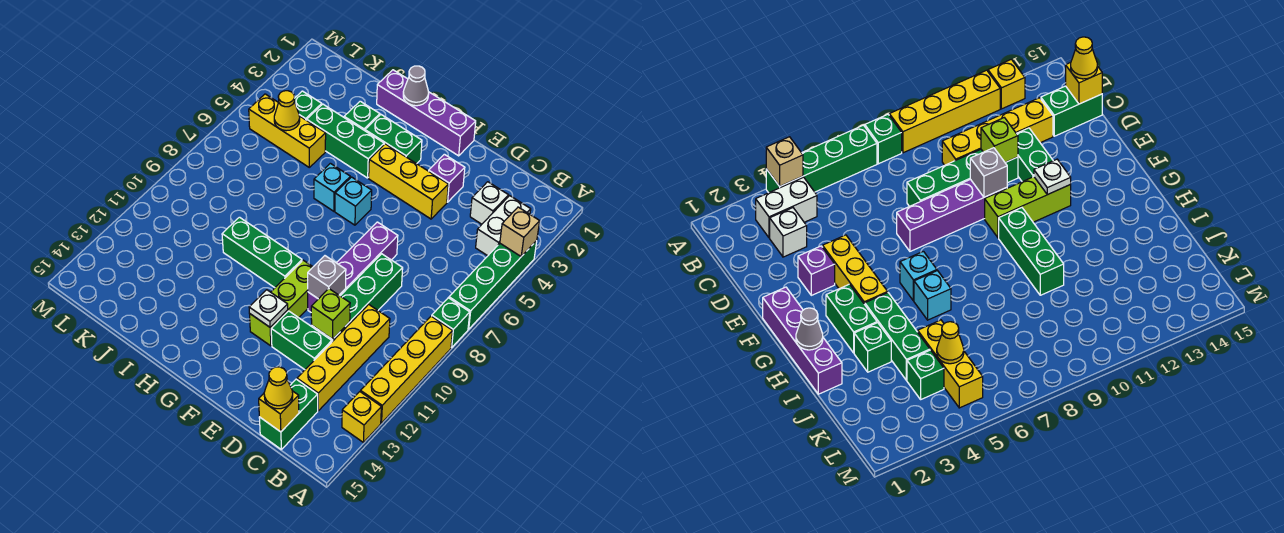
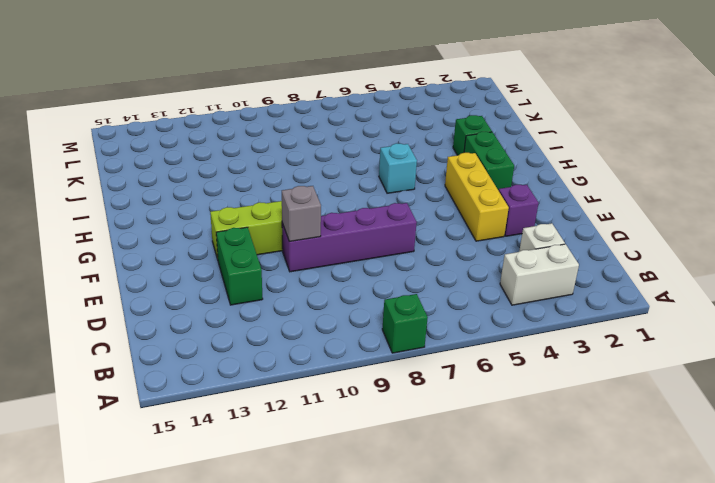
none -> green 1x4 brick [449,241,537,329]
none -> yellow 1x4 brick [361,316,453,423]
none -> yellow 1x1 brick [342,392,381,442]
none -> yellow 1x4 brick [297,304,390,411]

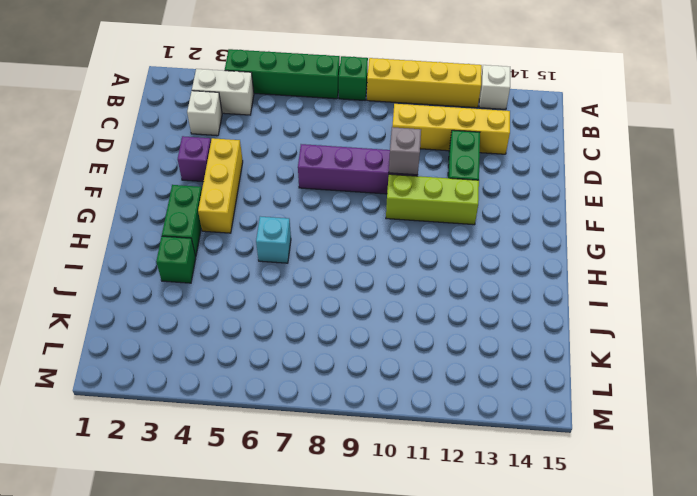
white 1x1 brick [479,65,510,109] -> yellow 1x1 brick [342,392,381,442]
none -> green 1x2 brick [259,379,318,449]
none -> green 1x4 brick [312,254,403,342]
none -> purple 1x4 brick [377,70,476,156]
none -> cyan 1x1 brick [335,177,372,225]

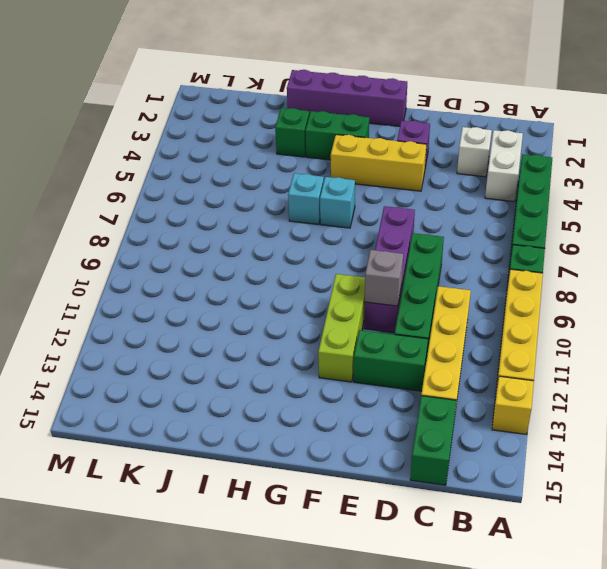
none -> green 1x3 brick [222,217,302,288]
none -> green 1x3 brick [307,104,384,178]
none -> yellow 1x3 brick [249,94,326,167]
none -> green 1x1 brick [294,91,322,120]

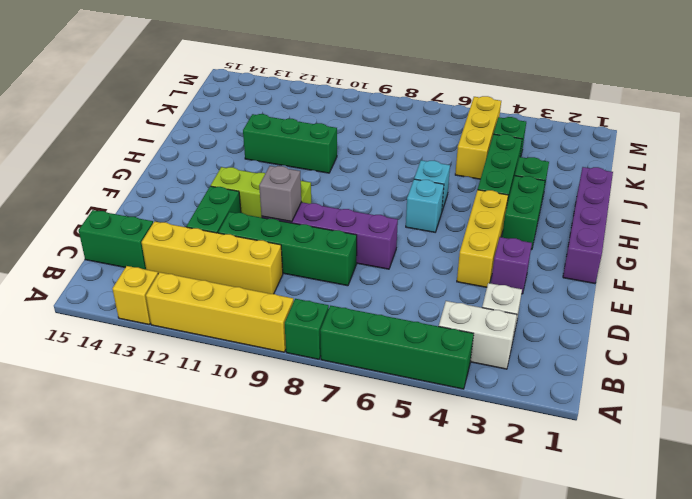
green 1x3 brick [243,114,337,173] -> green 1x3 brick turned to [222,217,302,288]
none -> tan 1x1 brick [500,207,540,256]
none -> yellow 1x1 brick [259,391,299,432]
none -> lime 1x1 brick [311,289,350,339]
none -> white 1x1 plate [249,290,288,327]

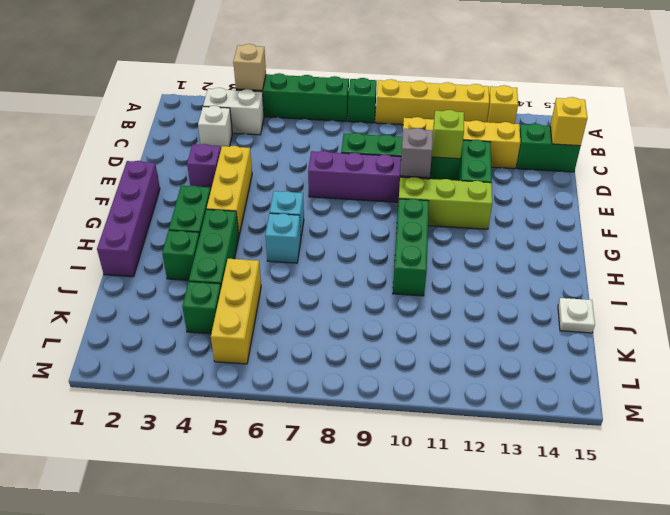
white 1x1 plate [558,298,595,333] -> white 1x1 plate moved to [249,290,288,327]
none -> grey 1x1 cone [403,66,429,106]
none -> yellow 1x1 cone [274,91,300,131]
none -> yellow 1x1 cone [264,367,293,409]

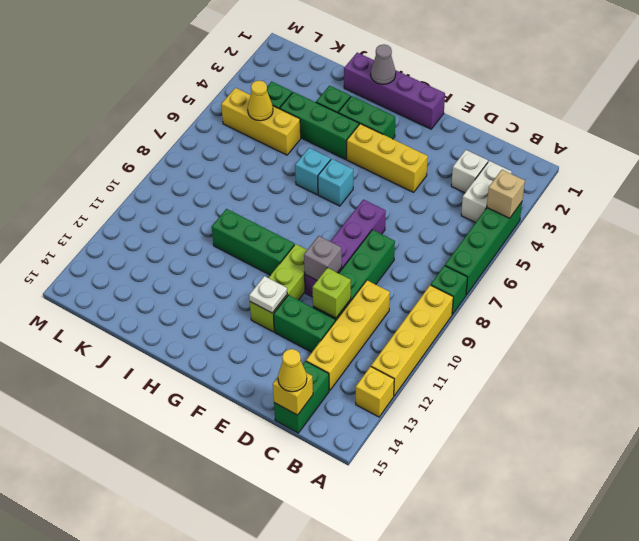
none -> purple 1x1 brick [429,154,465,202]

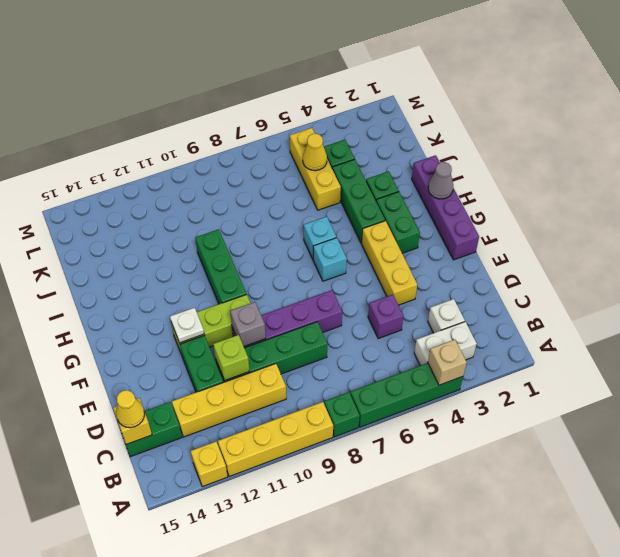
purple 1x1 brick [368,295,403,339] -> purple 1x1 brick moved to [429,154,465,202]

